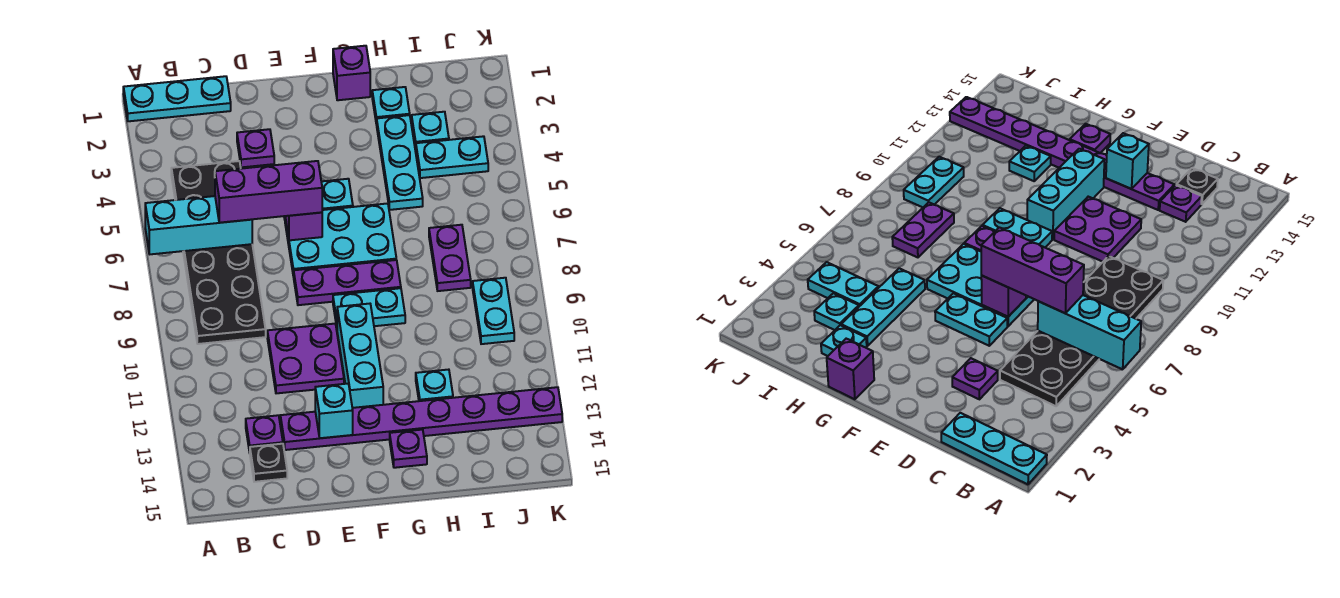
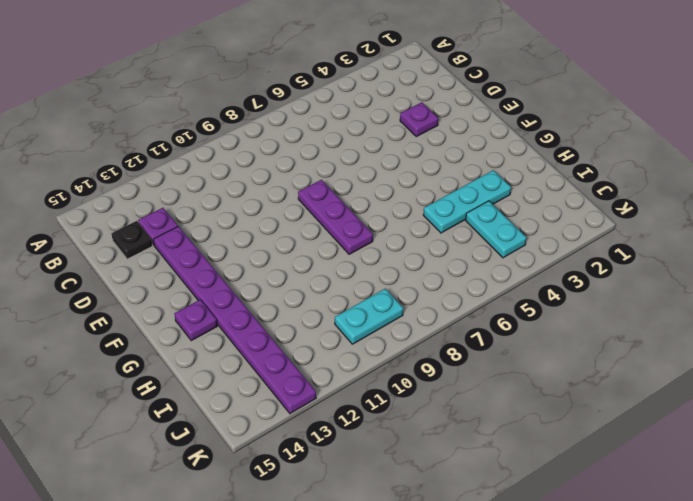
none -> cyan 1x3 plate [123,76,231,121]
none -> black 2x6 plate [171,161,266,344]
none -> purple 2x2 plate [267,324,344,393]

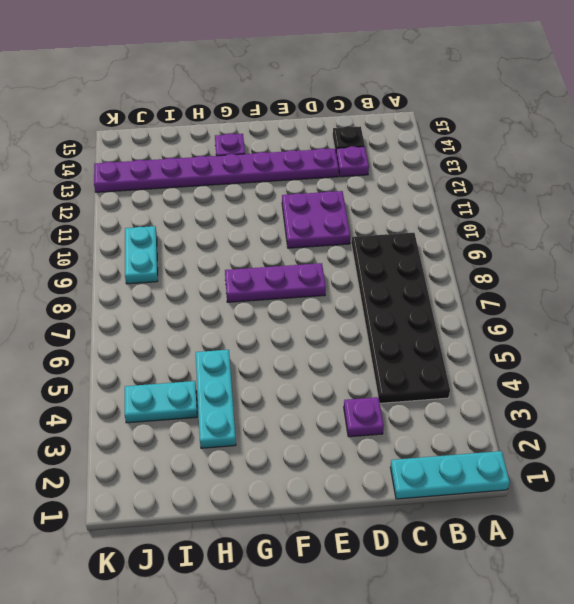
none -> cyan 1x2 plate [284,179,353,219]
none -> cyan 2x3 plate [285,203,396,277]
none -> cyan 1x2 plate [333,288,405,327]

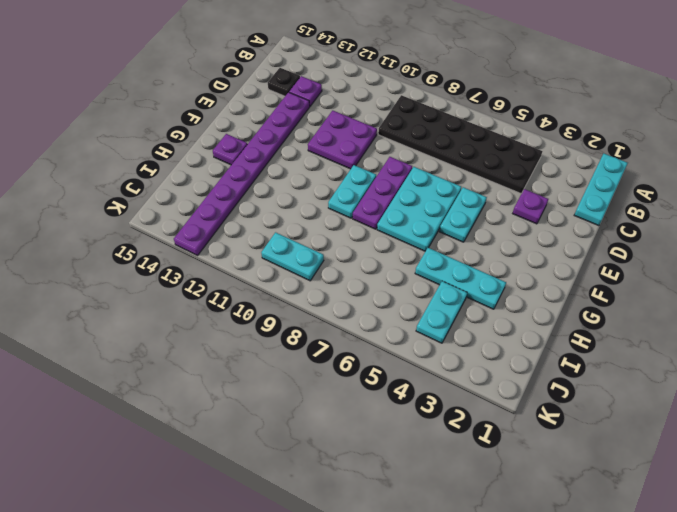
none -> cyan 1x3 brick [337,304,383,408]
none -> purple 1x1 brick [333,46,370,100]
none -> cyan 1x1 plate [372,87,410,125]

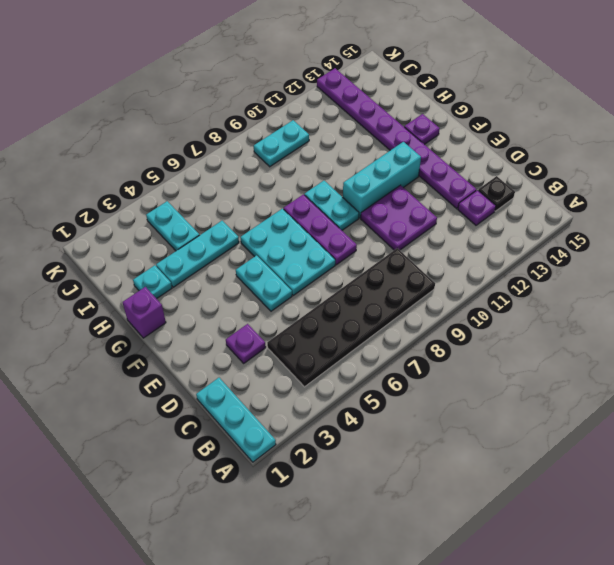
none -> cyan 1x1 plate [416,370,453,401]
none -> cyan 1x1 plate [412,112,449,148]
none -> purple 1x2 plate [429,225,471,291]

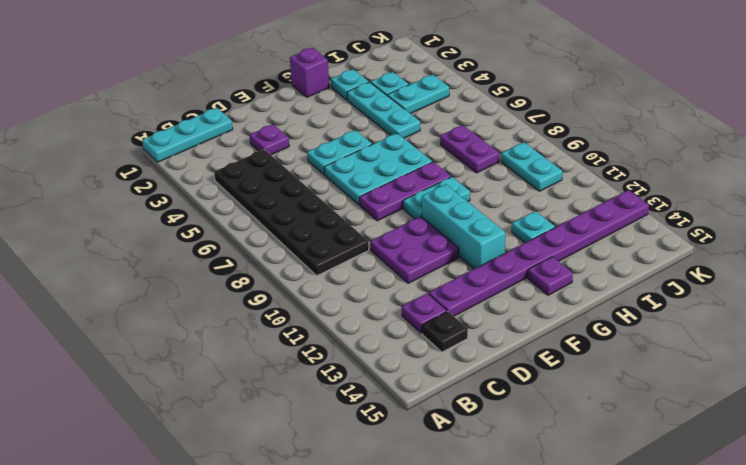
none -> cyan 1x3 brick [145,196,252,254]
none -> purple 1x1 brick [285,212,322,240]
none -> cyan 1x1 brick [315,384,353,438]

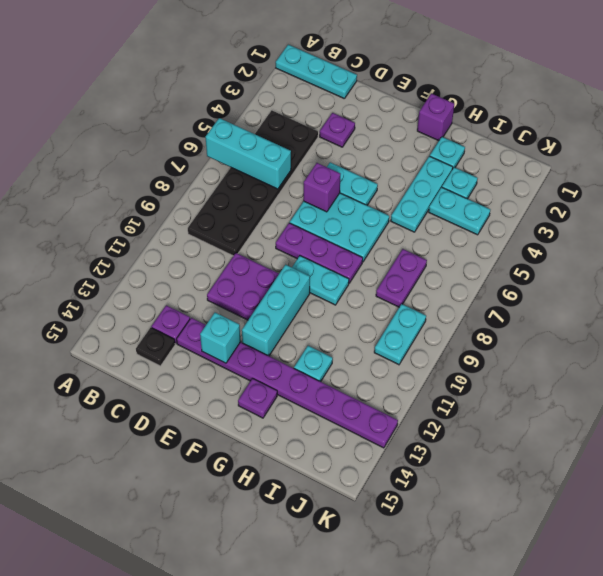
none -> purple 1x3 brick [215,161,322,223]

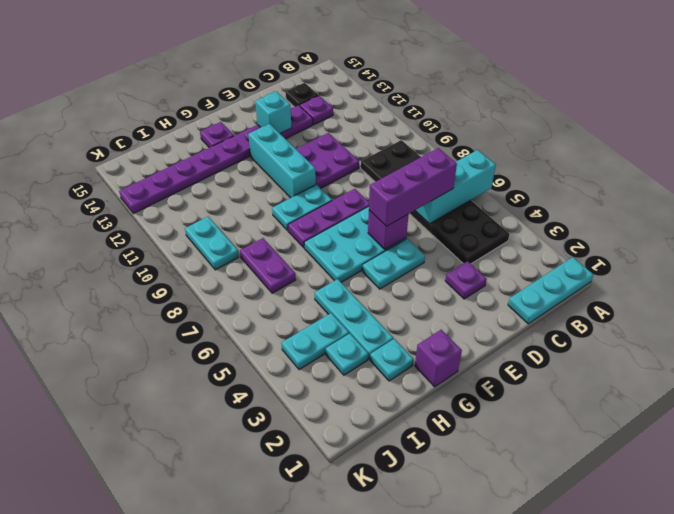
none -> cyan 1x1 plate [416,370,453,401]

